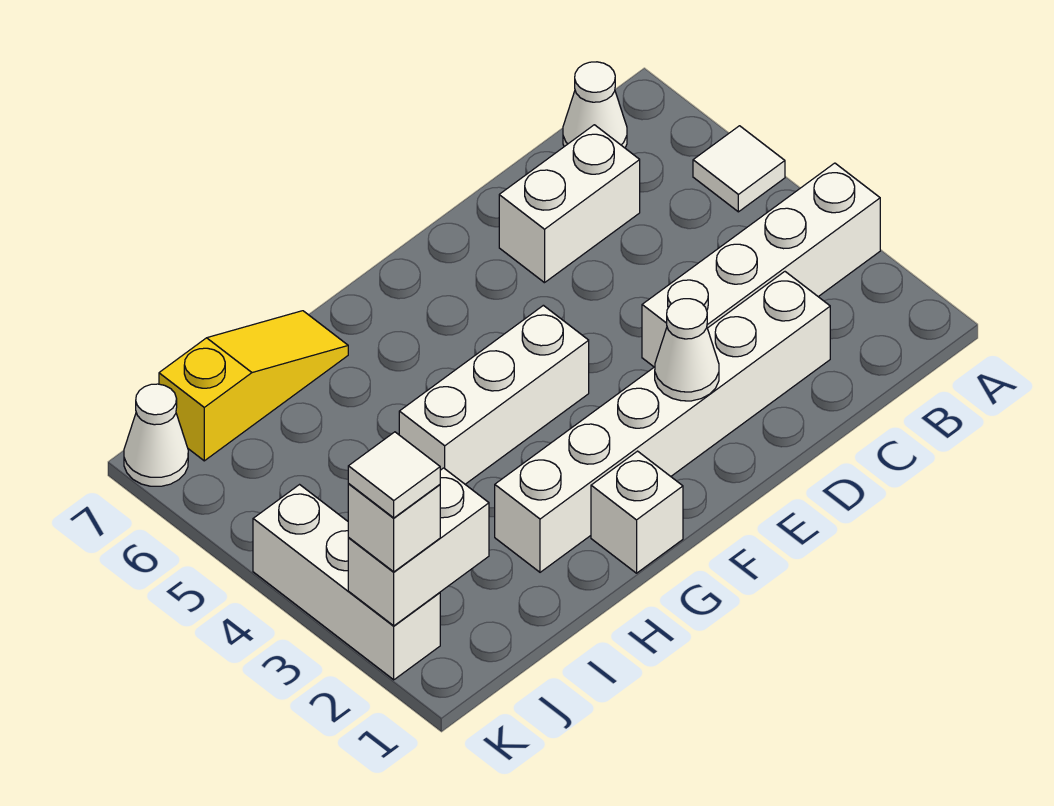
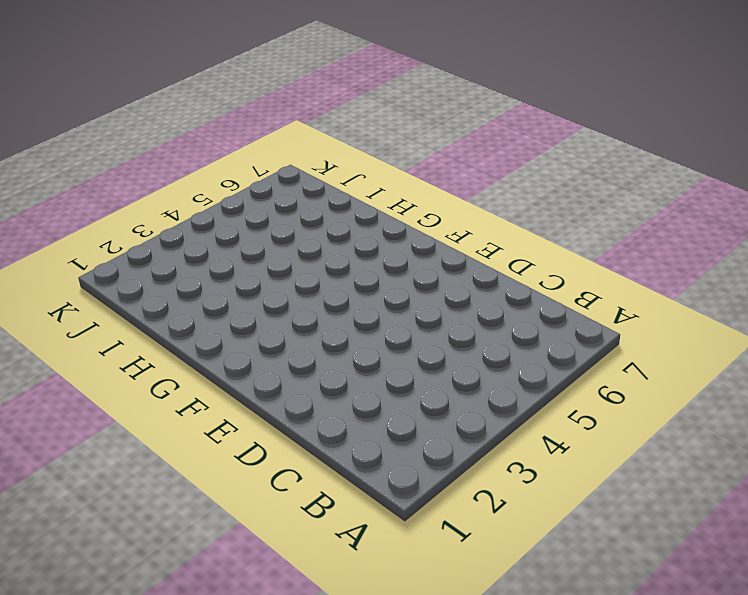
none -> white 1x4 brick [642,163,880,367]
none -> white 1x1 tile [693,126,785,212]
none -> white 1x1 cone [563,62,627,148]

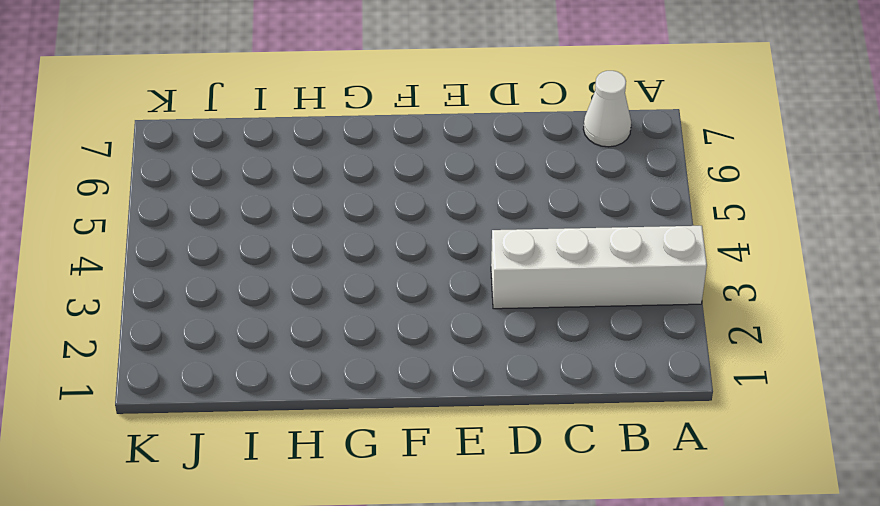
none -> white 1x1 tile [693,126,785,212]
none -> white 1x6 brick [495,272,830,572]
none -> white 1x2 brick [499,125,640,283]

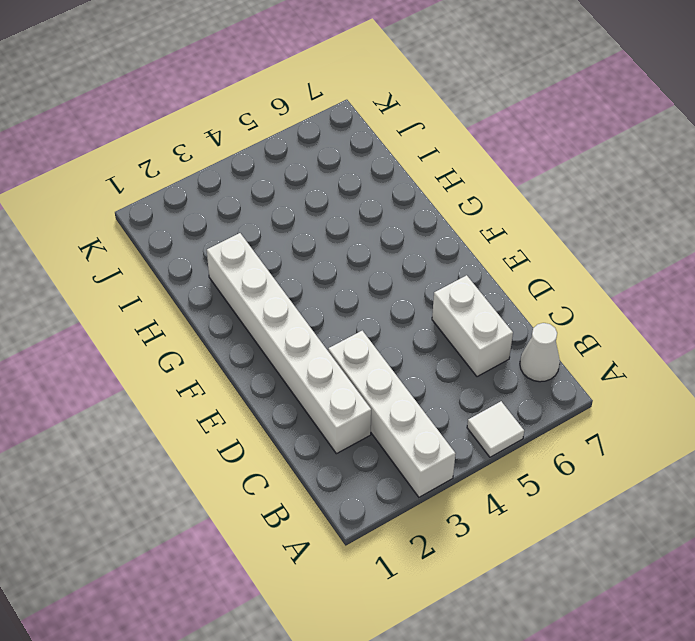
none -> white 1x3 brick [399,305,589,484]
none -> white 1x1 brick [591,451,683,573]
none -> yellow 1x3 slope [159,311,348,461]

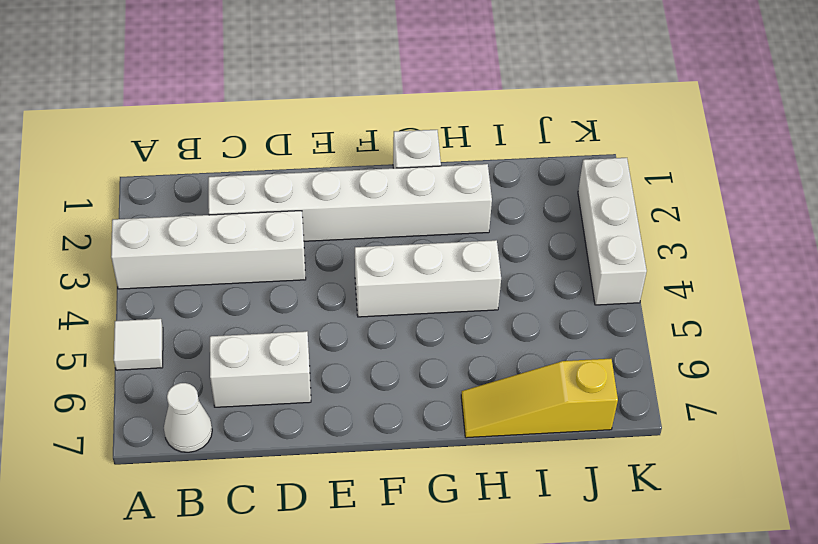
none -> white 1x1 cone [124,384,188,486]
none -> white 1x1 cone [655,299,719,401]
none -> white 1x2 brick [348,468,489,626]

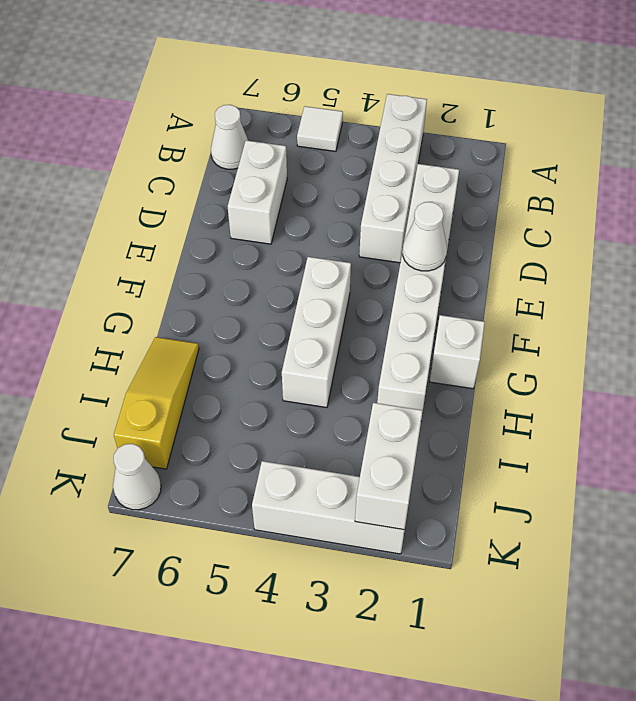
none -> white 1x1 brick [348,484,440,572]
none -> white 1x1 tile [348,432,440,518]

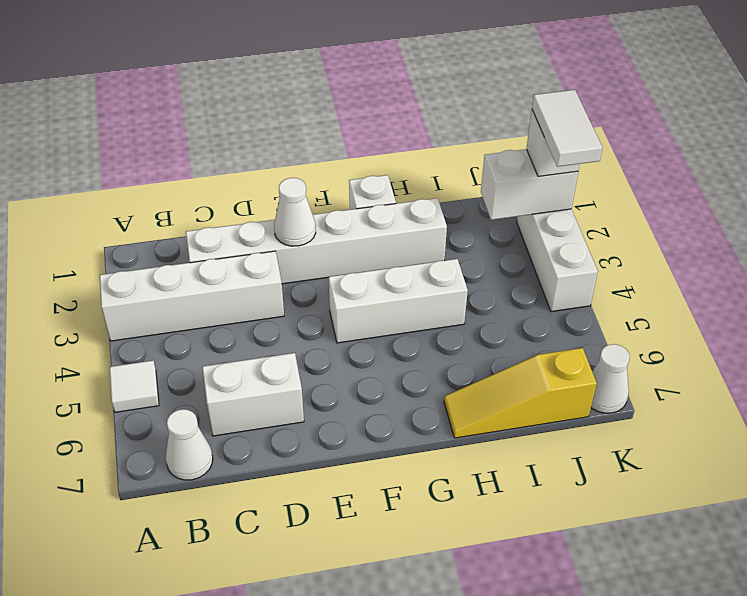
white 1x2 tile [532,90,602,167] -> white 1x1 tile [348,432,440,518]

